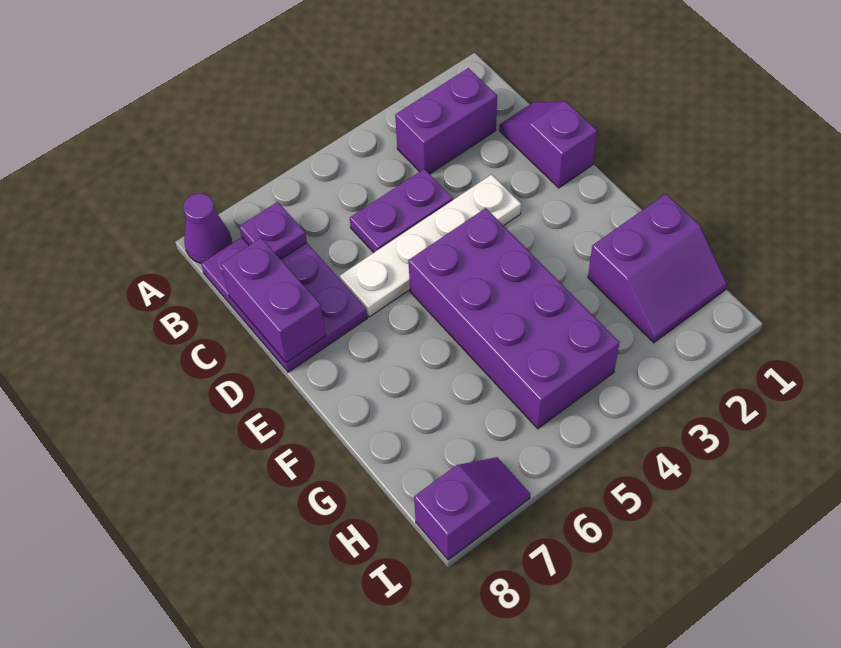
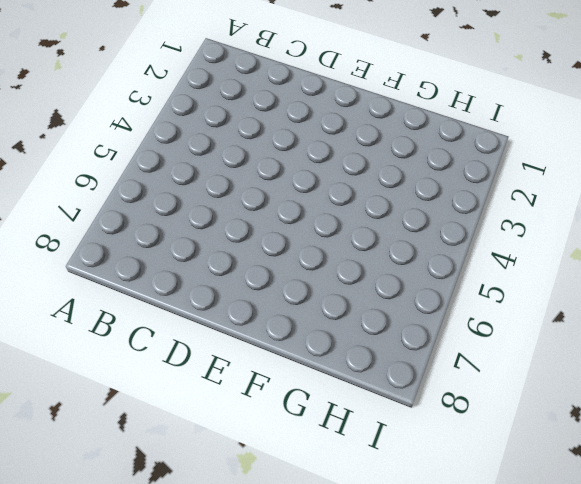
none -> purple 1x1 cone [183,193,232,263]
none -> purple 1x2 brick [395,68,497,174]

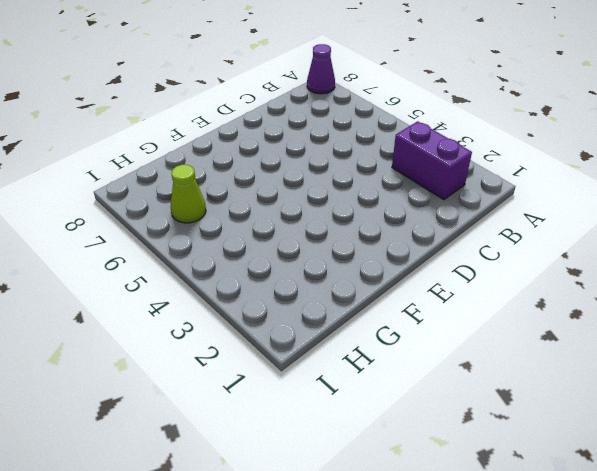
lime 1x1 cone [171,165,206,223] -> none
none -> purple 2x3 plate [201,237,367,372]
none -> purple 1x2 slope [499,101,597,188]

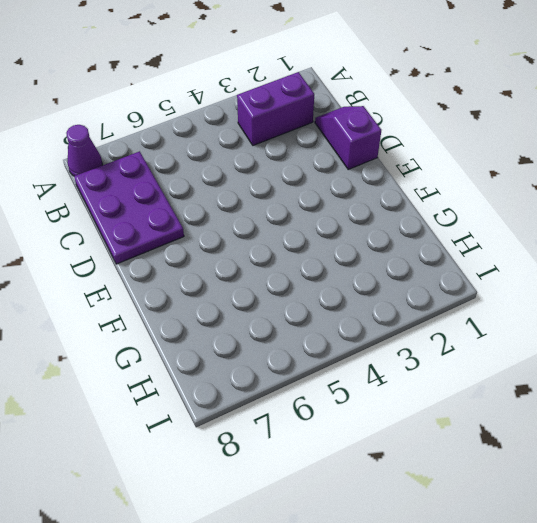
none -> purple 1x2 plate [350,169,453,253]
none -> white 1x4 plate [340,175,521,317]

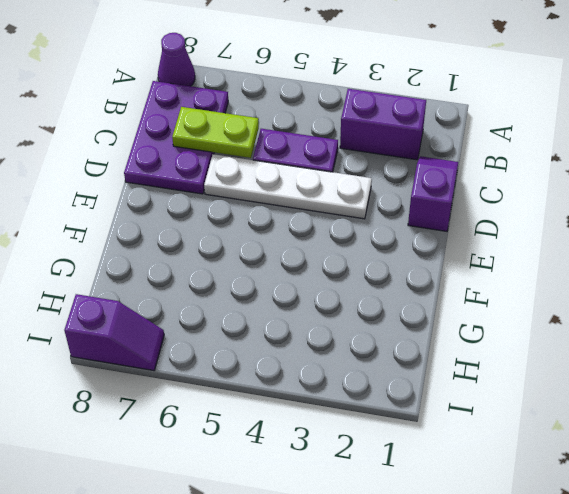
lime 1x2 plate [172,107,259,158] -> none
none -> purple 2x4 brick [408,208,620,429]
none -> purple 2x2 slope [588,194,727,343]

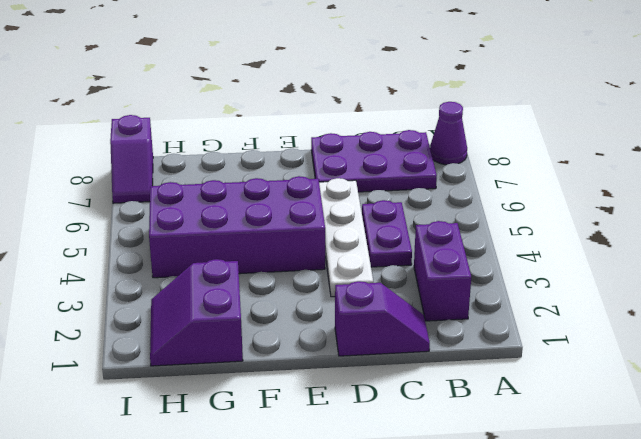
none -> purple 1x1 plate [239,202,307,259]
none -> purple 1x2 brick [221,238,326,363]

